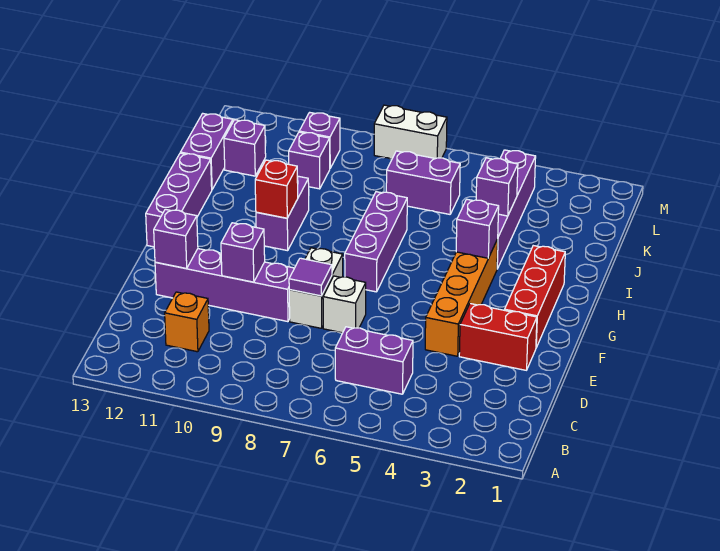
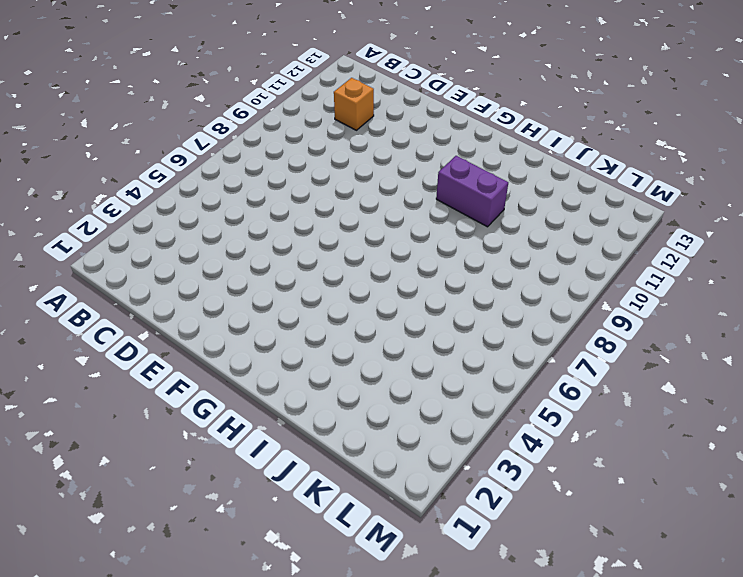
none -> purple 1x2 brick [335,327,413,394]
none -> red 1x2 brick [459,304,537,370]
none -> orange 1x4 brick [425,239,498,356]

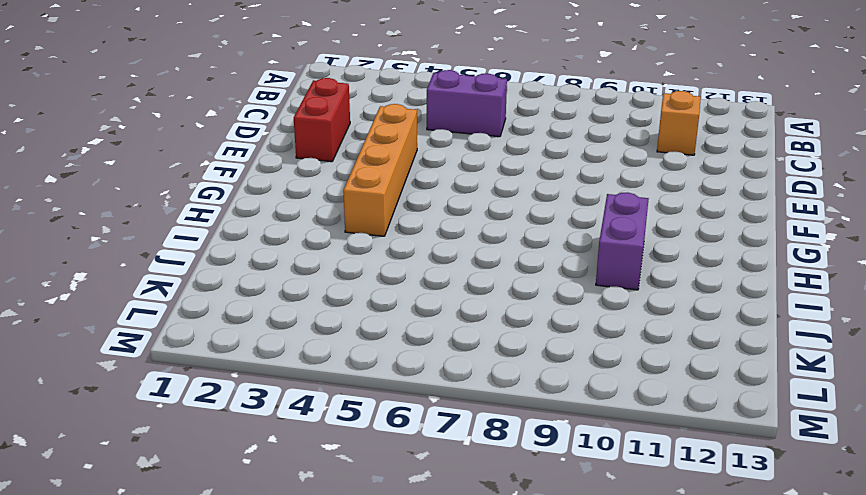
red 1x2 brick [294,78,350,162] -> red 1x2 brick turned to [459,304,537,370]
none -> white 1x1 brick [323,276,366,333]
none -> white 1x2 brick [289,248,343,328]
none -> purple 1x4 brick [155,249,294,322]

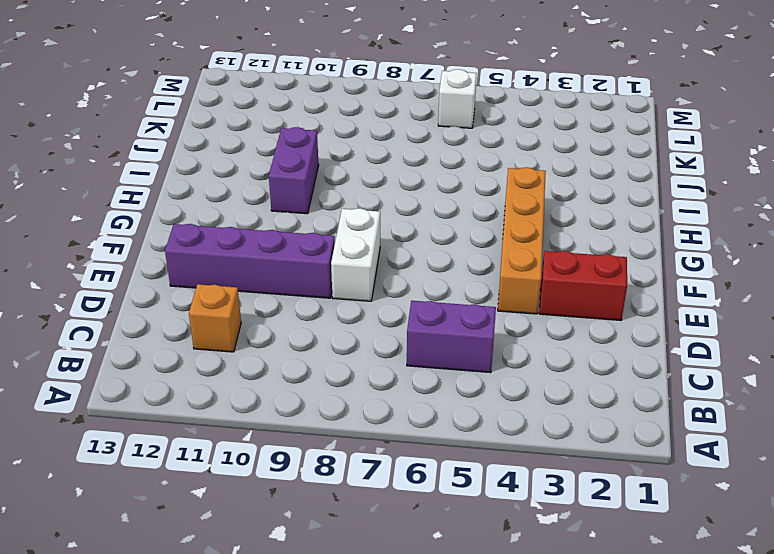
white 1x1 brick [438,69,477,128] -> white 1x1 brick moved to [323,276,366,333]
none -> red 1x3 brick [505,246,565,347]
none -> purple 1x3 brick [345,192,407,292]
none -> purple 1x3 brick [146,153,212,247]

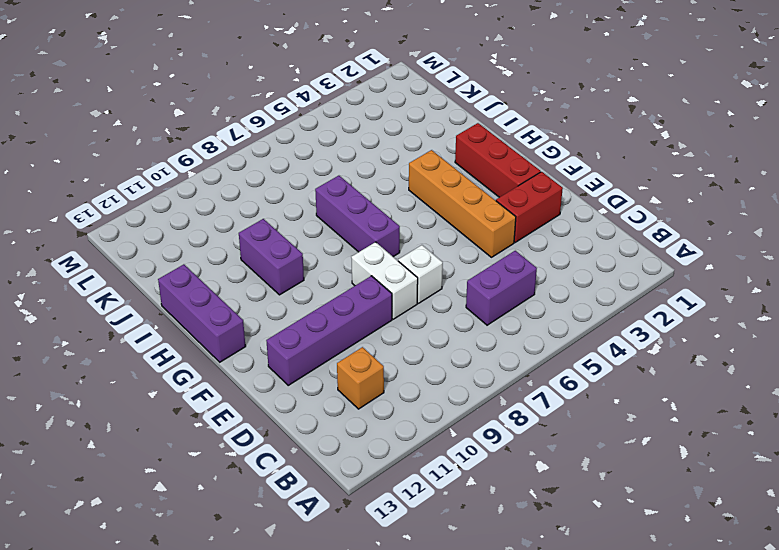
none -> purple 1x4 brick [497,150,536,269]
none -> purple 1x2 brick [180,113,233,189]
none -> purple 1x2 brick [386,151,460,214]

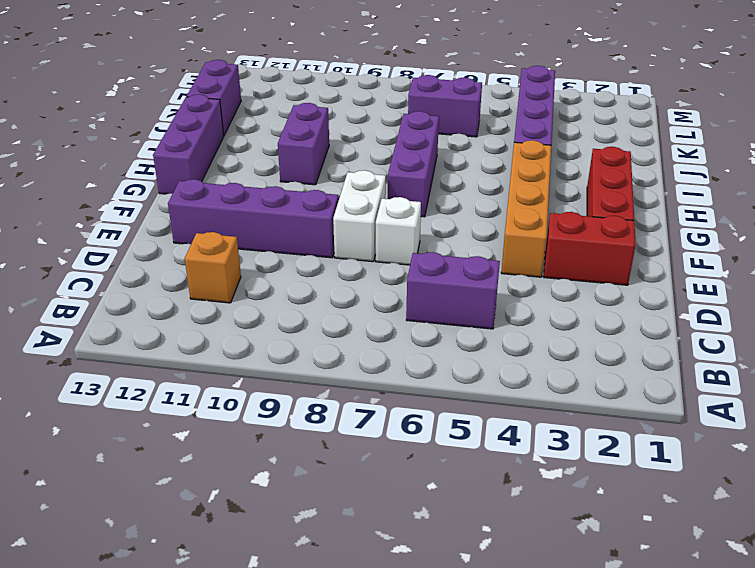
none -> purple 1x1 brick [289,132,330,189]
none -> purple 1x1 brick [224,120,266,176]
none -> purple 1x1 brick [299,112,340,168]

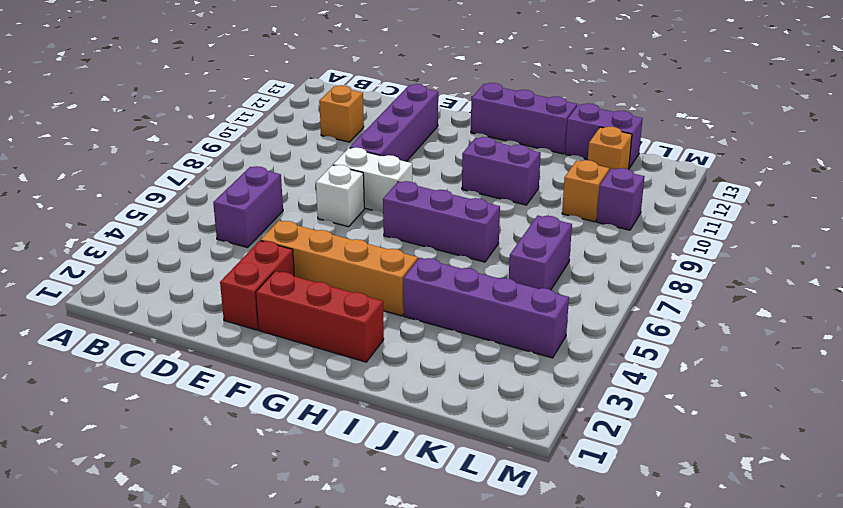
orange 1x1 brick [562,160,609,222] -> purple 1x1 brick [289,132,330,189]
orange 1x1 brick [588,127,632,171] -> purple 1x1 brick [224,120,266,176]
none -> white 1x2 brick [374,105,447,159]
none -> purple 1x1 tile [289,258,332,296]
none -> purple 1x1 brick [221,223,265,282]

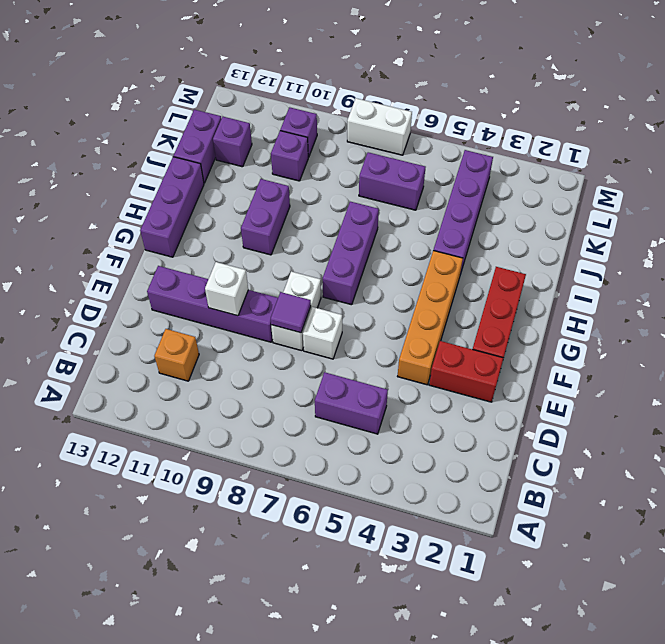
white 1x1 brick [205,262,248,316] -> purple 1x1 brick [221,223,265,282]
none -> purple 1x1 brick [154,209,198,268]
none -> purple 1x1 brick [456,199,499,258]
none -> red 1x1 brick [255,160,298,218]

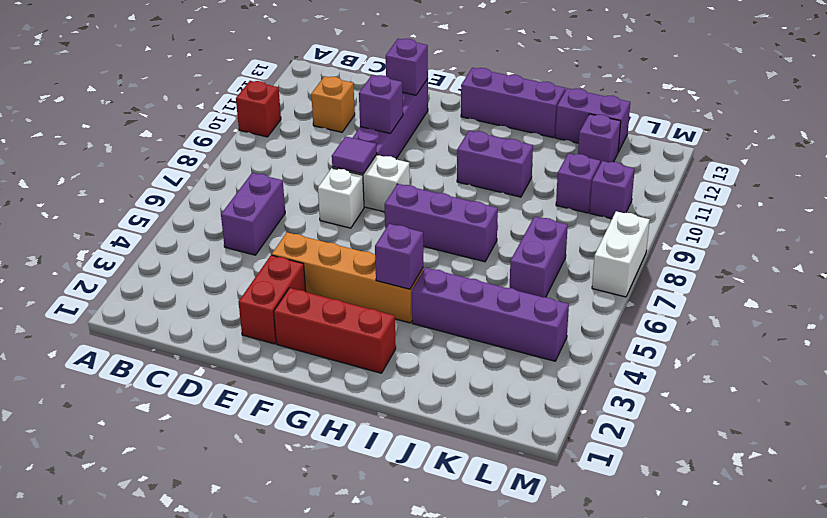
red 1x1 brick [236,81,281,137] -> red 1x1 brick moved to [255,160,298,218]
none -> purple 1x1 brick [476,158,518,216]

